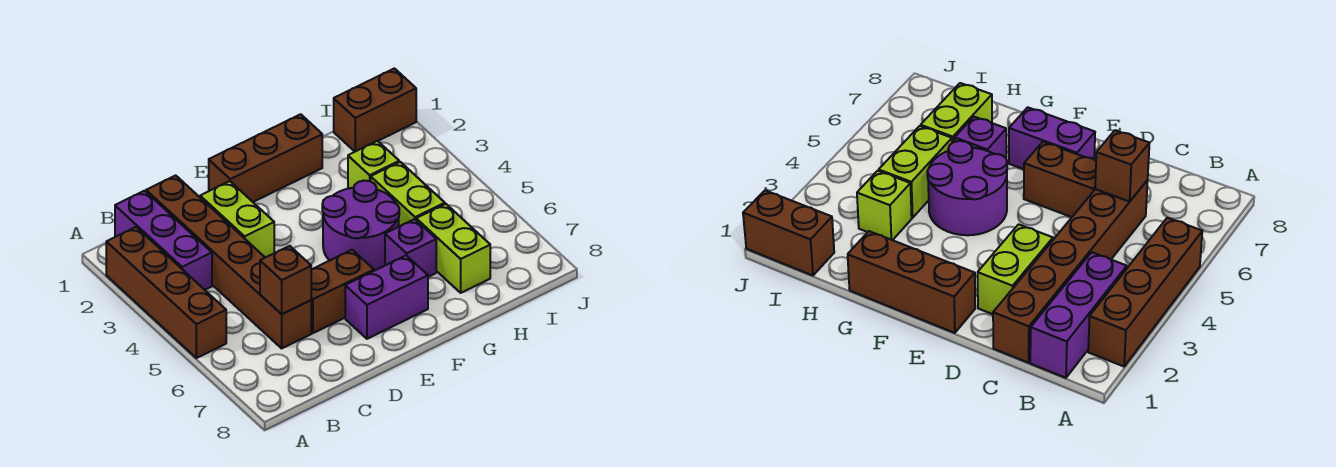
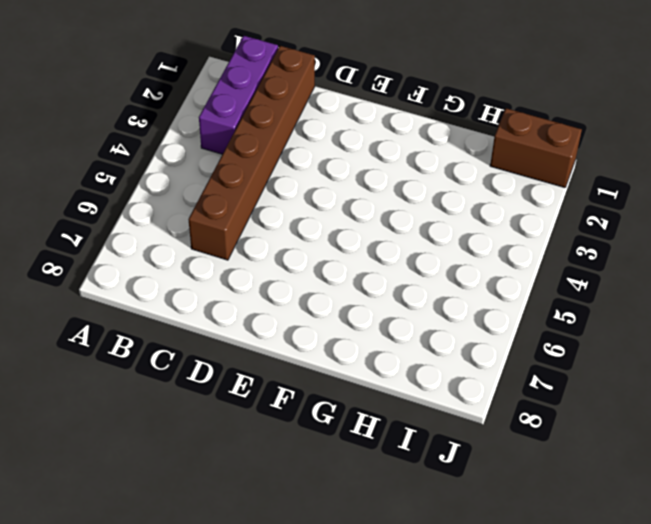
none -> brown 1x4 brick [106,227,226,358]
none -> lime 1x2 brick [200,181,274,258]
none -> brown 1x2 brick [311,250,374,333]

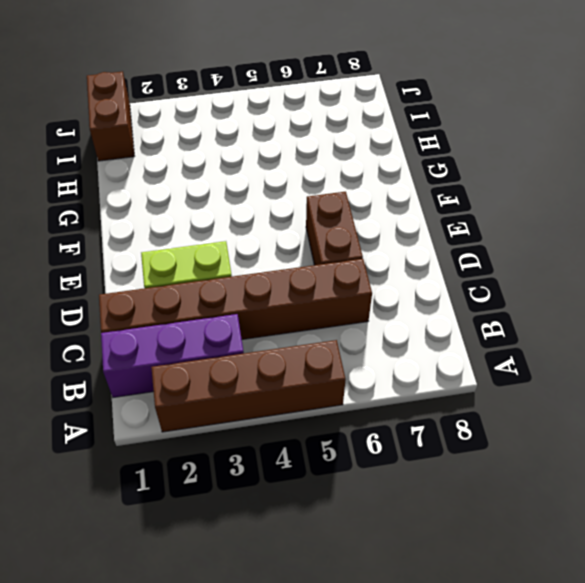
none -> brown 1x3 brick [209,114,322,202]
none -> purple 1x2 brick [345,255,428,339]
none -> purple 2x2 round brick [322,181,399,270]

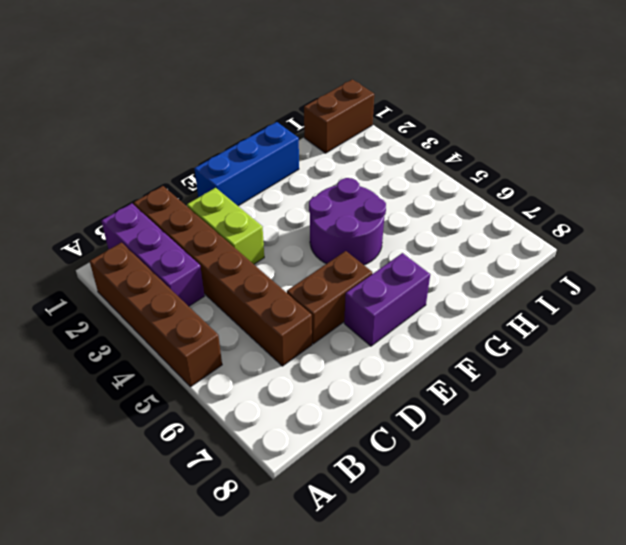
blue 1x3 brick [194,122,299,206] -> brown 1x3 brick [209,114,322,202]
none -> purple 1x1 brick [385,219,436,277]
none -> lime 1x1 brick [348,141,399,189]
none -> lime 1x2 brick [371,162,445,226]

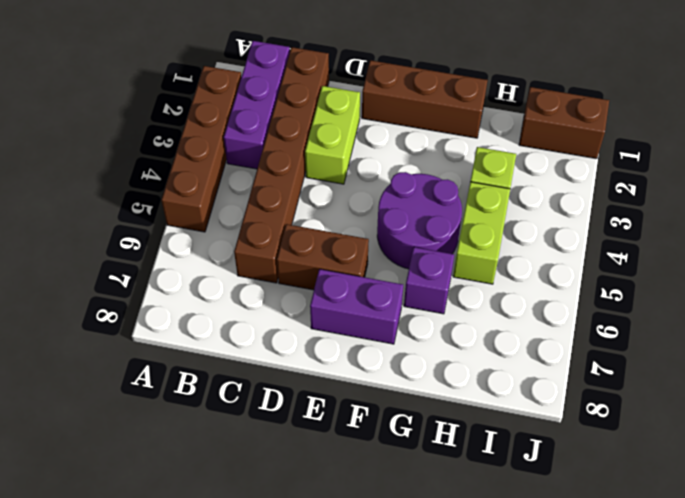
none -> lime 1x2 brick [416,204,490,293]
none -> brown 1x1 brick [260,246,311,314]

